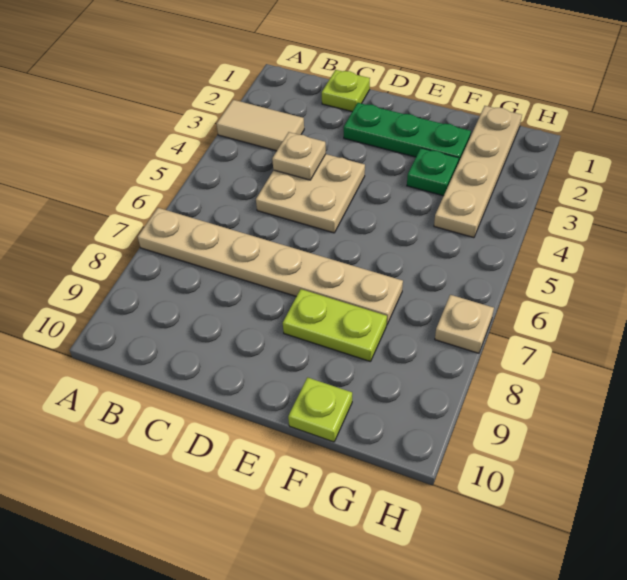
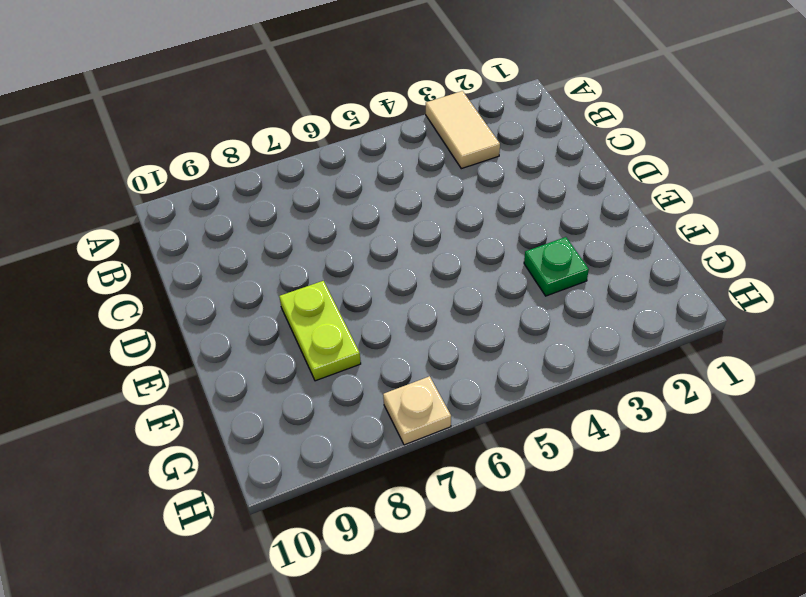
none -> tan 1x6 plate [138,208,403,324]
none -> lime 1x1 plate [322,70,370,111]

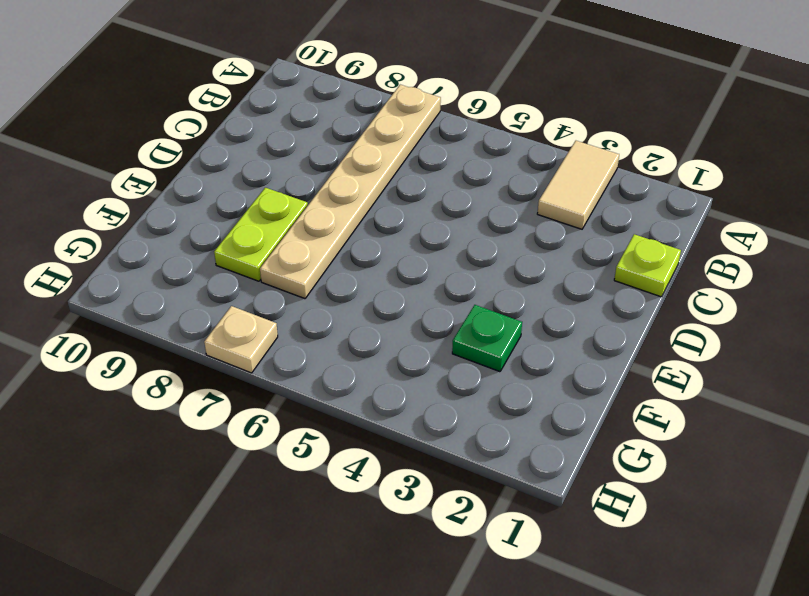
none -> tan 2x2 plate [256,154,365,233]
none -> green 1x3 plate [344,103,471,163]

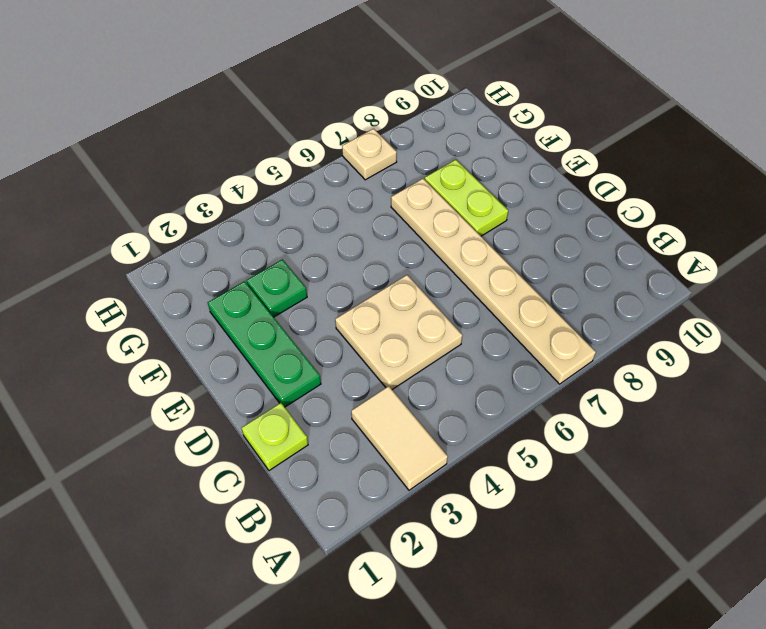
none -> lime 1x1 plate [288,377,352,442]
none -> tan 1x4 plate [434,106,522,238]

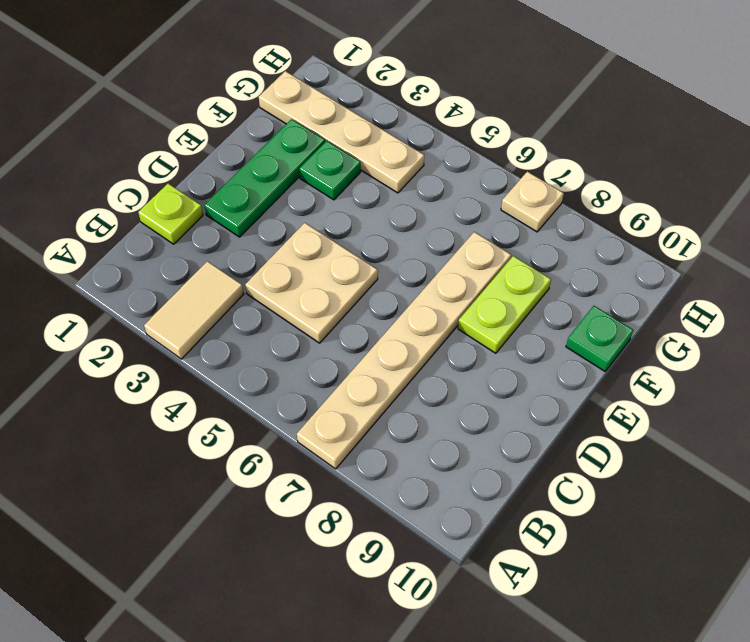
green 1x1 plate [566,306,633,371] -> lime 1x1 plate [288,377,352,442]
none -> tan 1x1 plate [272,132,326,180]

